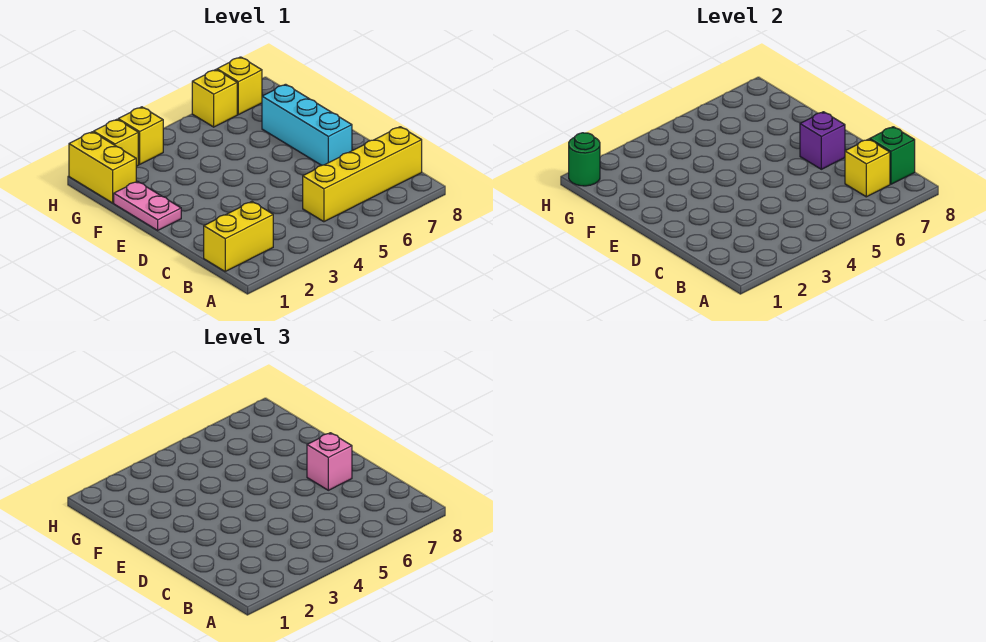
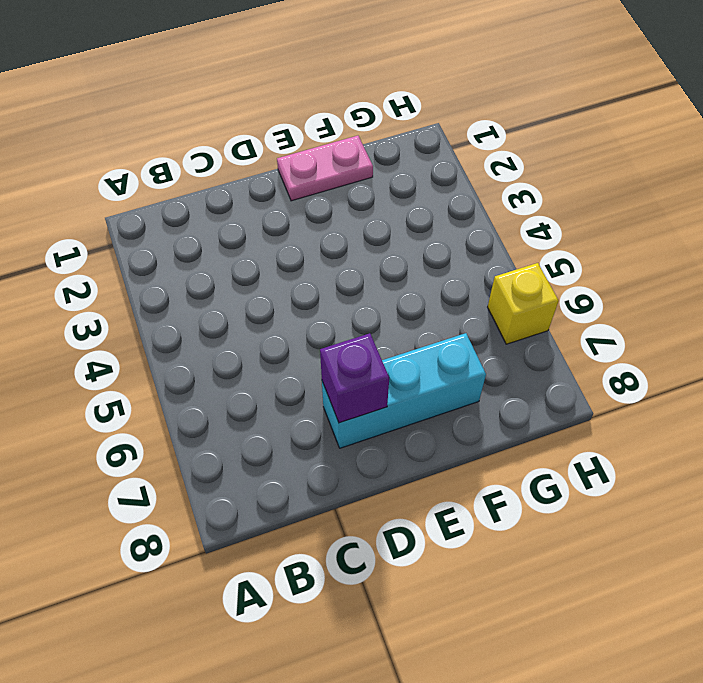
none -> yellow 1x2 brick [204,202,273,271]
none -> yellow 1x4 brick [303,127,422,222]
none -> yellow 1x2 brick [69,132,136,203]

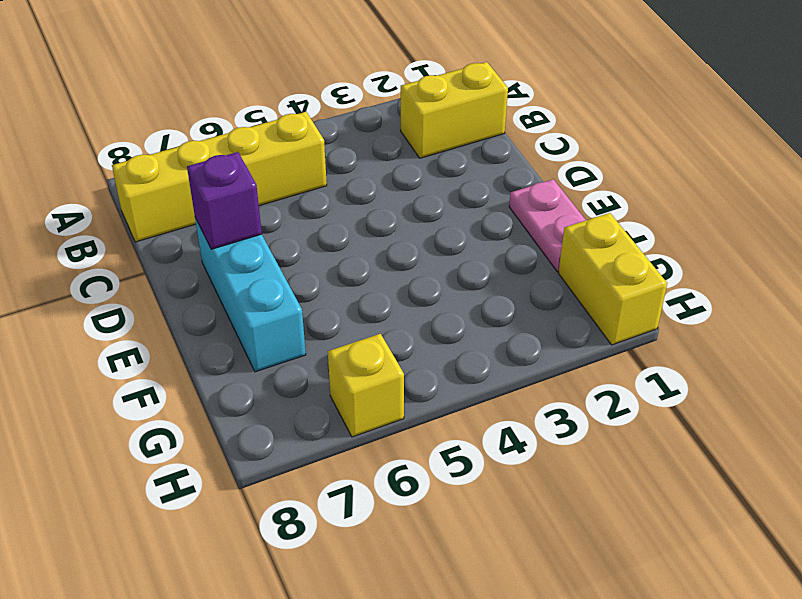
none -> yellow 1x1 brick [94,119,138,166]
none -> yellow 1x1 brick [118,107,163,164]
none -> yellow 1x1 brick [217,57,262,115]

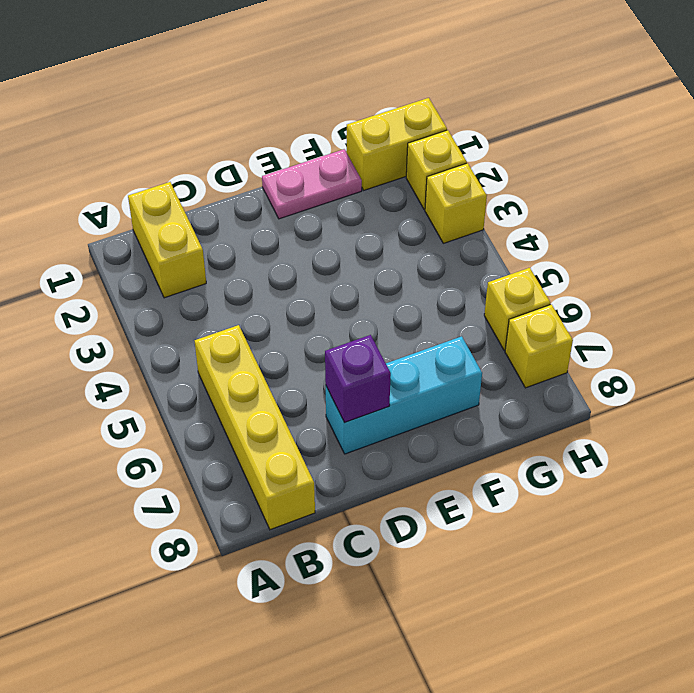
none -> yellow 1x1 brick [845,139,890,197]
none -> green 1x1 brick [870,127,915,184]
none -> green 1x1 round brick [569,133,600,186]

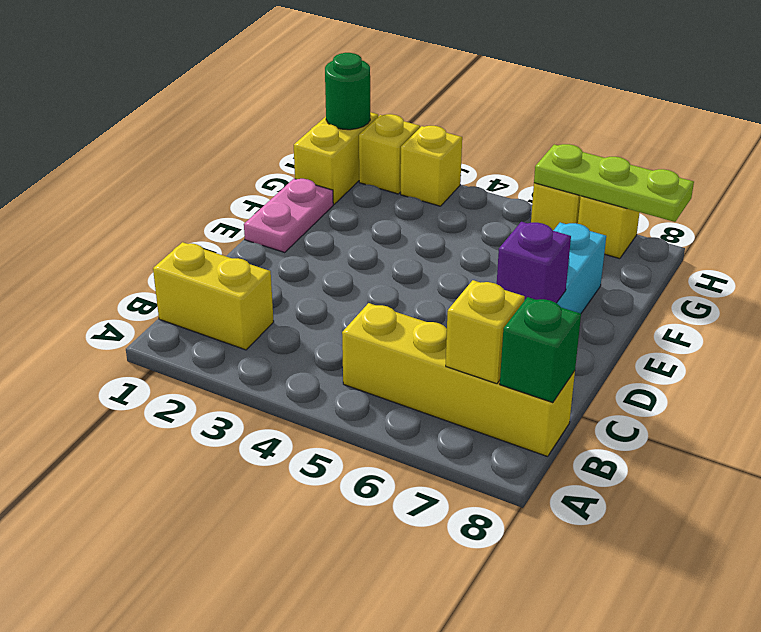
lime 1x3 plate [534,144,694,222] -> none
none -> pink 1x1 brick [307,433,352,490]

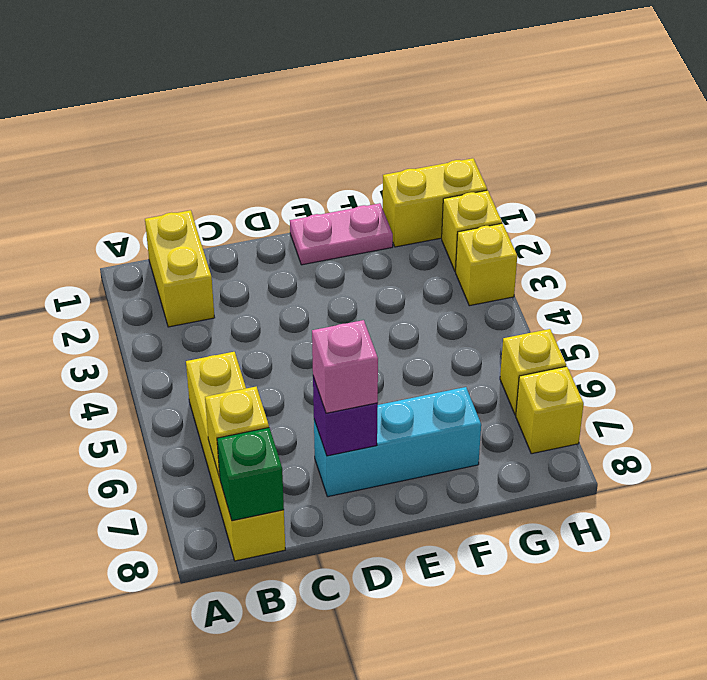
none -> green 1x1 round brick [569,133,600,186]

